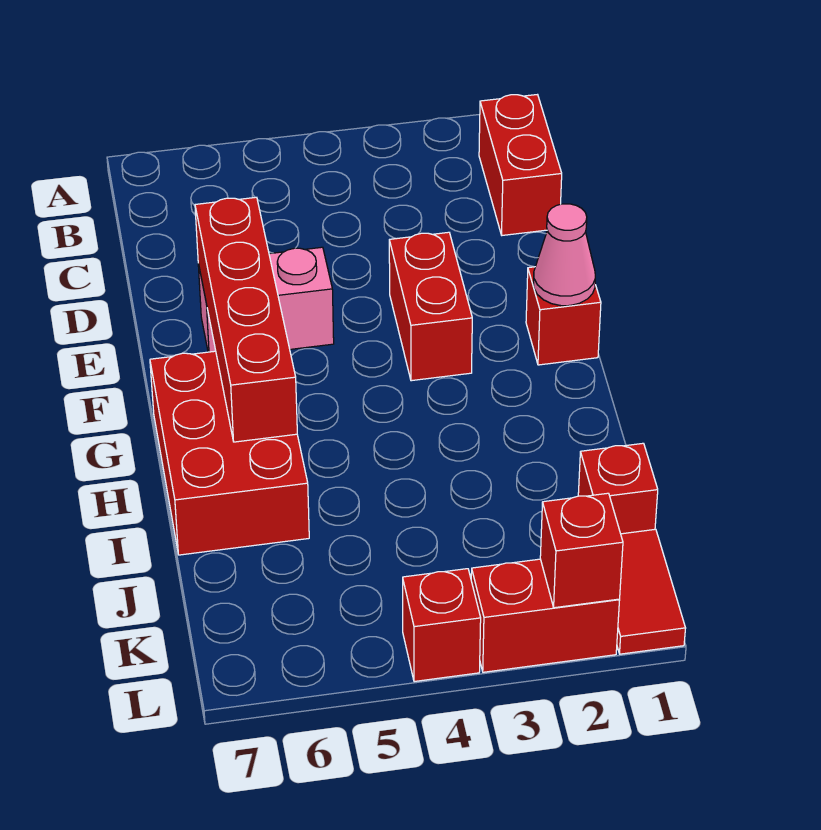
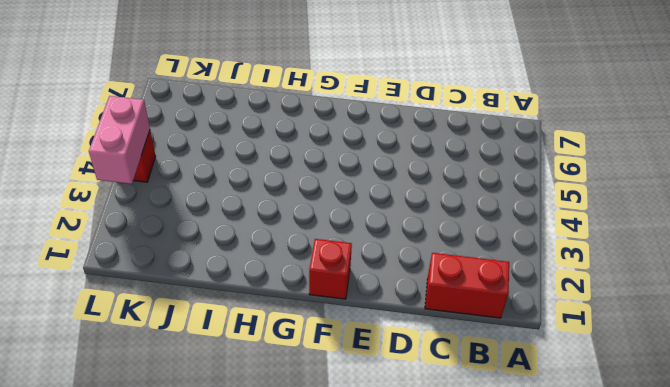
pink 1x2 brick [89,96,150,184] -> pink 1x2 brick moved to [198,247,334,352]
none -> red 1x2 brick [389,232,472,381]
none -> red 2x3 brick [150,351,309,555]
none -> red 1x1 brick [578,443,658,534]

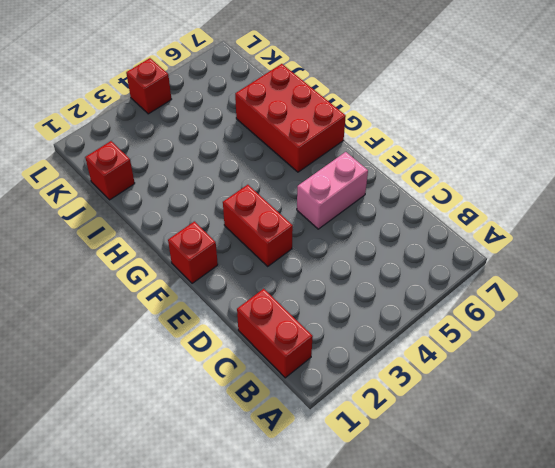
none -> red 1x2 tile [617,529,686,654]
none -> red 1x2 brick [471,559,620,672]
none -> red 1x4 brick [195,197,297,442]

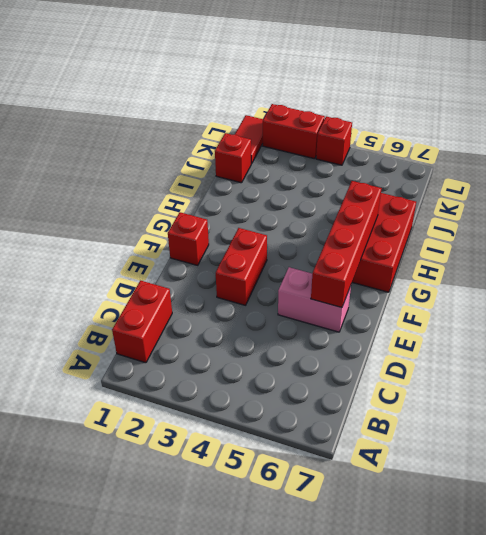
none -> pink 1x1 cone [533,204,595,306]
none -> red 1x1 brick [540,493,623,608]

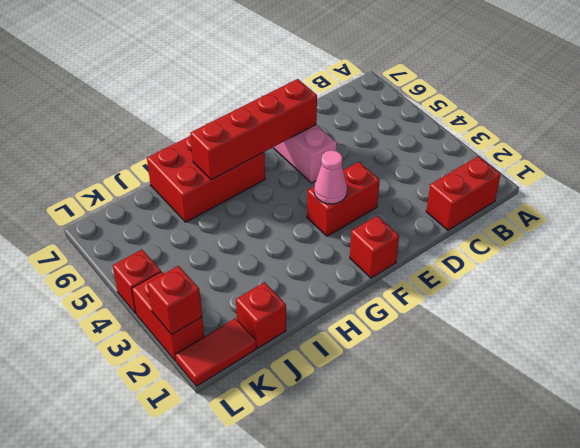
pink 1x1 cone [314,150,347,204] -> pink 1x1 cone moved to [533,204,595,306]

